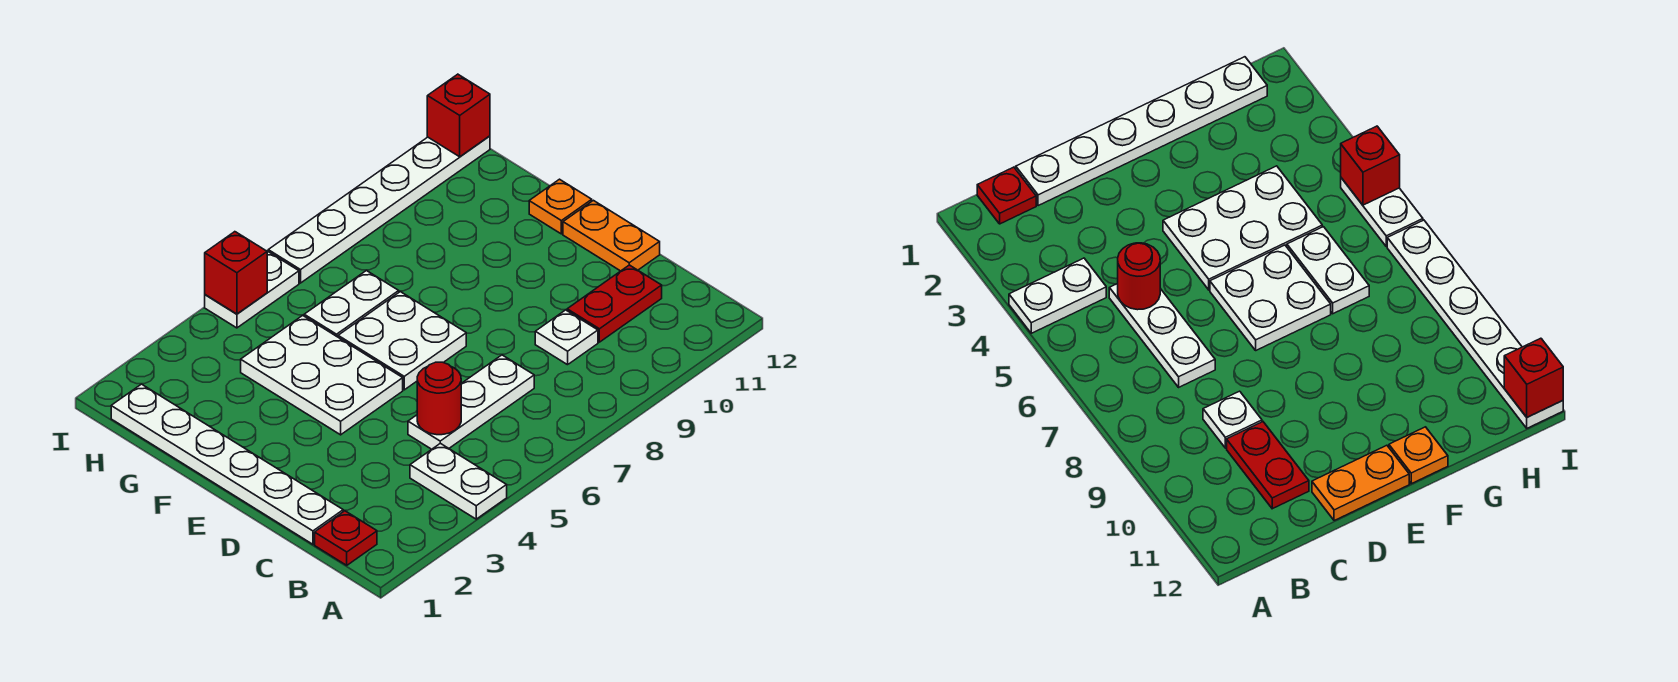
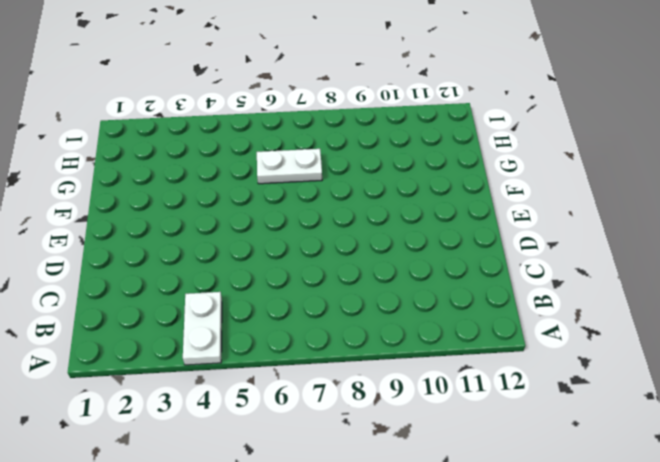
none -> red 1x1 plate [315,511,377,565]
none -> white 1x6 plate [111,384,343,544]
none -> white 1x3 plate [408,355,534,449]

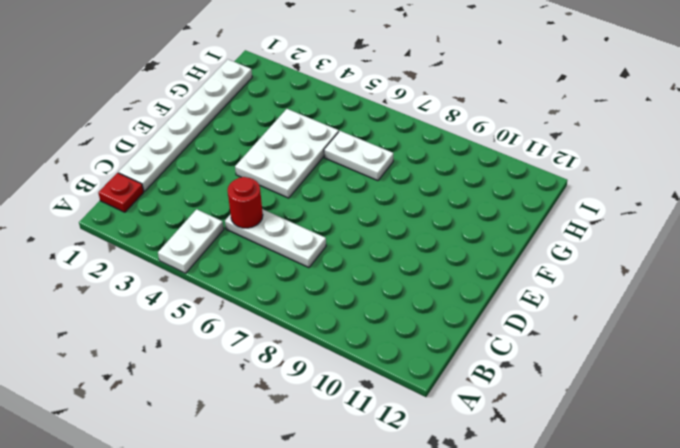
none -> white 1x1 plate [535,310,598,365]
none -> red 1x2 plate [567,265,662,342]
none -> orange 1x2 plate [563,200,660,271]

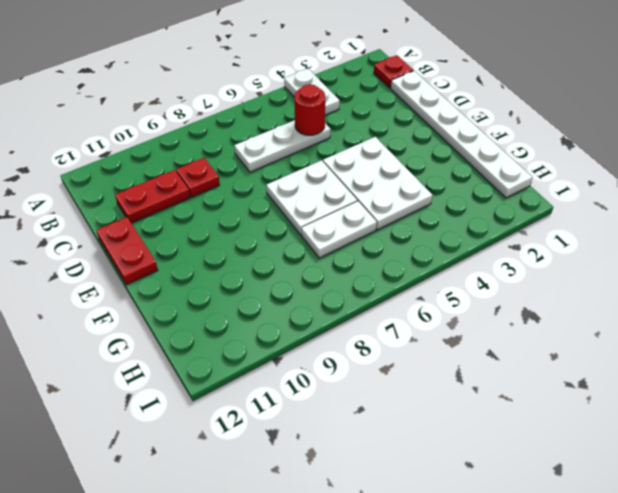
red 1x1 plate [176,158,220,197] -> white 1x1 plate [535,310,598,365]
red 1x2 plate [96,217,158,285] -> orange 1x2 plate [563,200,660,271]
none -> orange 1x1 plate [529,179,592,234]
none -> white 1x2 plate [205,251,299,328]
none -> white 1x6 plate [268,136,490,283]

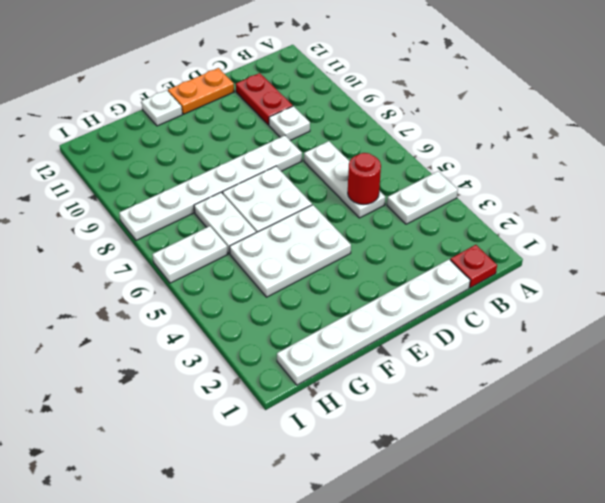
white 1x6 plate [119,135,302,240] -> white 1x6 plate turned to [268,136,490,283]
white 1x1 plate [141,90,182,126] -> orange 1x1 plate [529,179,592,234]
white 1x2 plate [153,226,228,283] -> white 1x2 plate turned to [205,251,299,328]
none -> red 1x1 brick [205,232,267,314]
none -> red 1x1 brick [427,74,490,157]

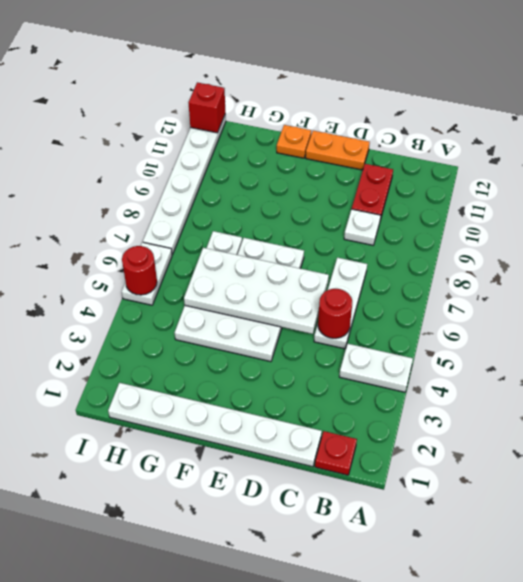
white 2x4 plate [184,248,329,334] -> none
red 1x1 round brick [122,246,157,295] -> red 1x1 brick [205,232,267,314]

